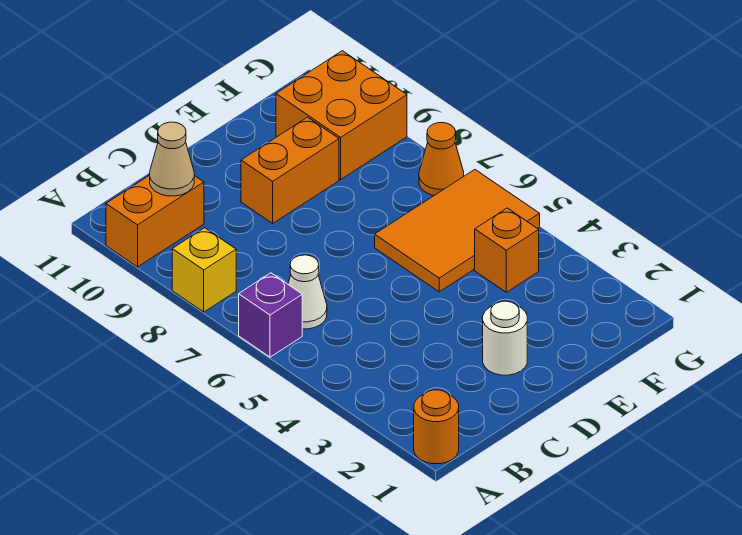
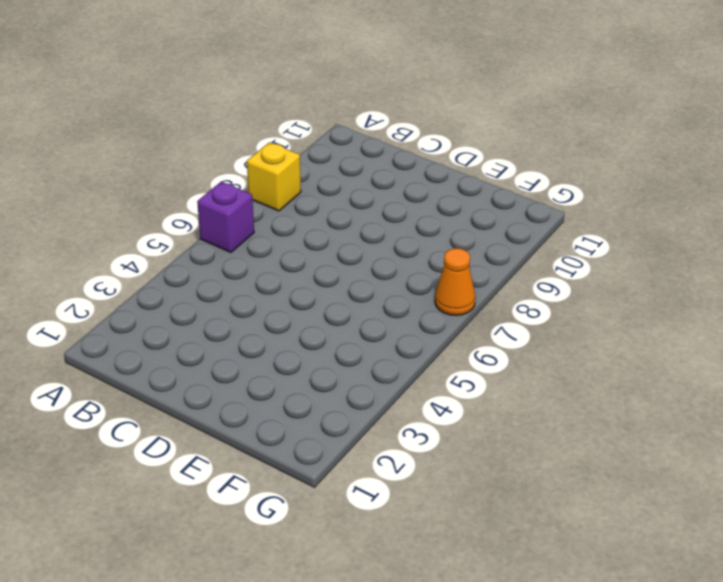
none -> orange 1x1 round brick [414,390,459,464]
none -> orange 1x2 brick [106,175,204,267]
none -> white 1x1 cone [288,255,327,329]

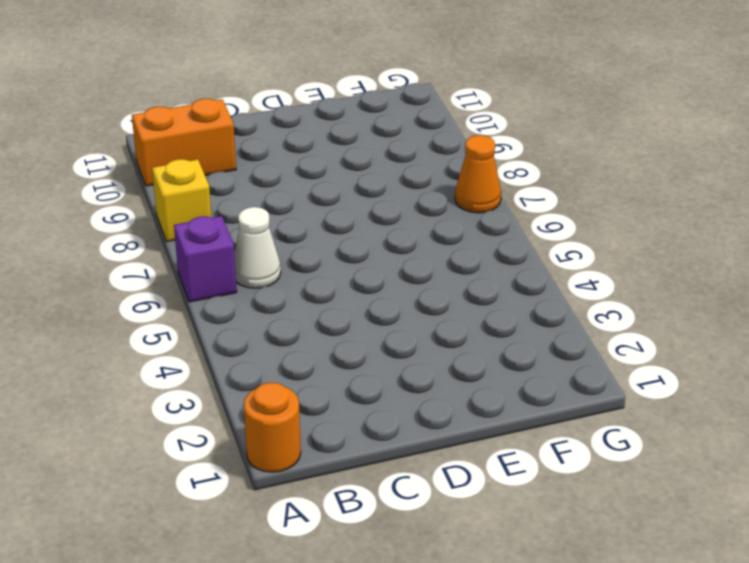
none -> white 1x1 round brick [483,301,527,375]
none -> orange 1x2 brick [241,117,339,223]
none -> orange 2x3 tile [375,170,540,292]

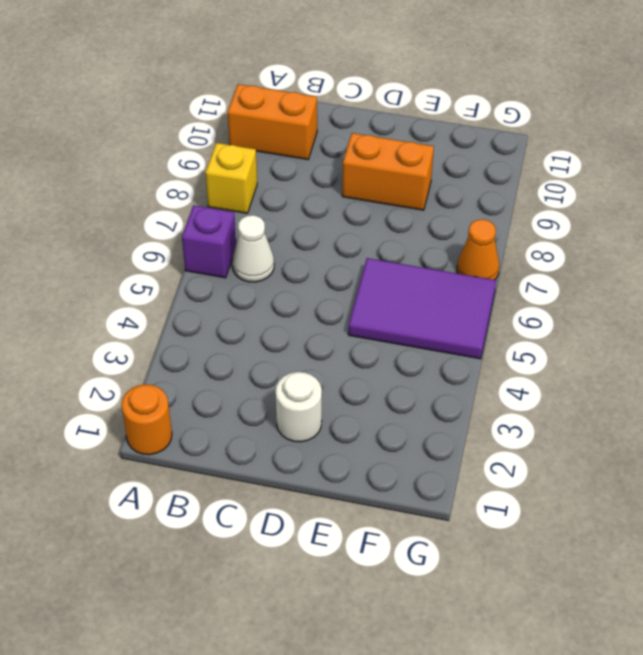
purple 2x3 tile [348,258,496,359] -> orange 2x3 tile [375,170,540,292]
none -> orange 1x1 brick [475,208,539,292]
none -> orange 2x2 brick [276,51,407,179]
none -> tan 1x1 cone [150,122,194,196]

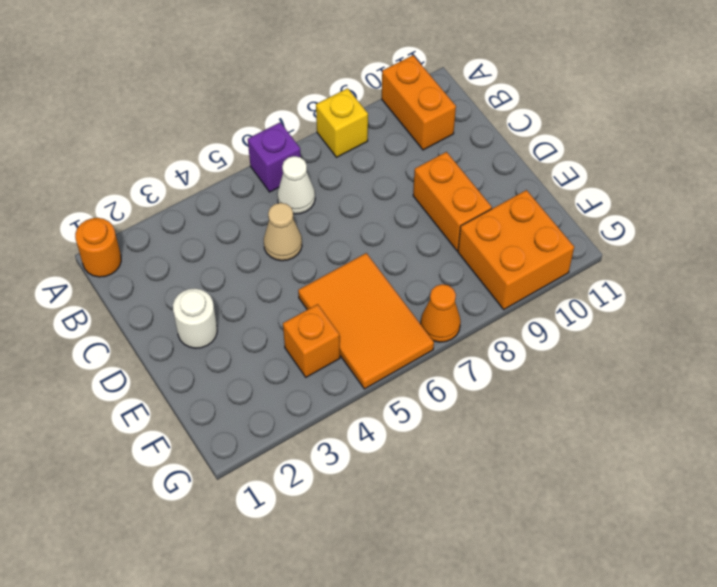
tan 1x1 cone [264,203,302,261] -> tan 1x1 cone moved to [150,122,194,196]

